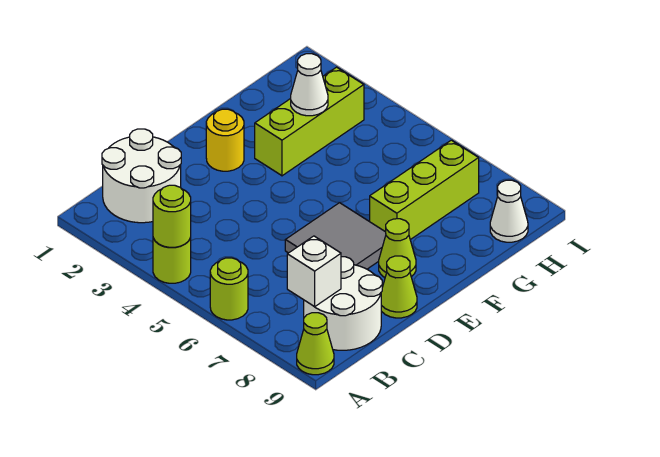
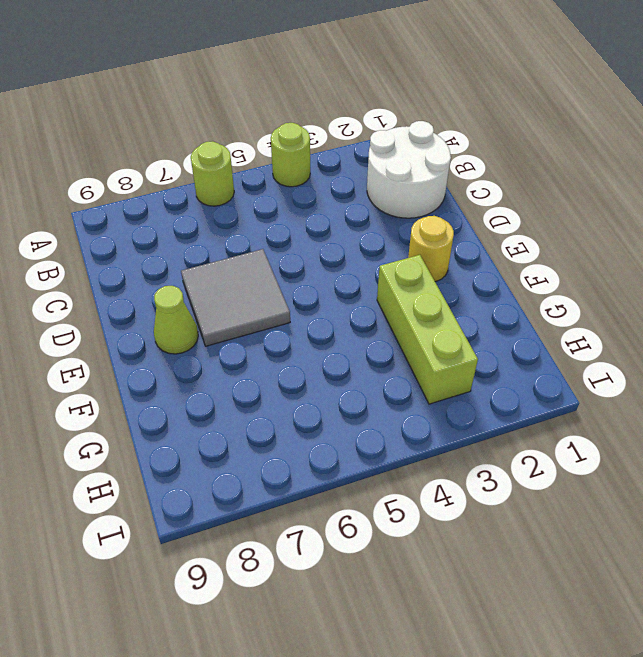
none -> lime 1x1 cone [297,313,334,375]
none -> white 2x2 round brick [304,257,382,350]
none -> lime 1x1 cone [381,256,417,318]

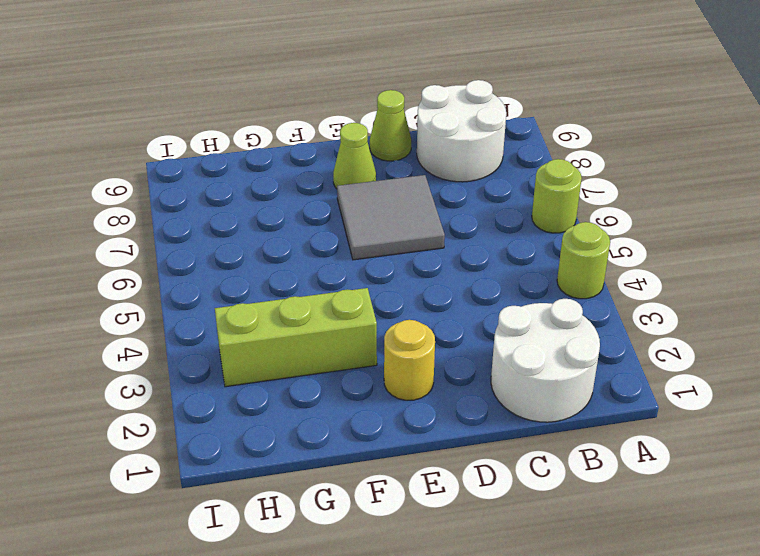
none -> lime 1x1 cone [297,313,334,375]
none -> lime 1x3 brick [370,140,479,240]
none -> white 1x1 cone [490,180,528,242]

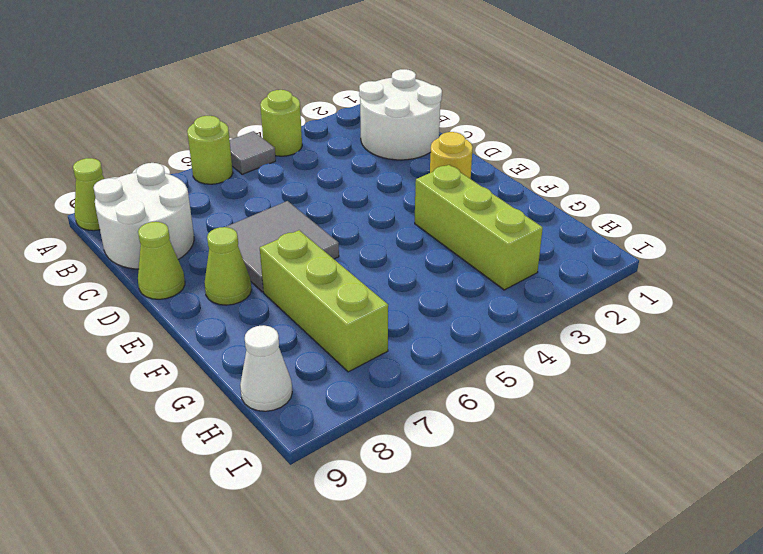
grey 1x1 tile [230,131,276,174] -> none
none -> lime 1x1 round brick [153,185,191,247]
none -> white 1x1 brick [287,236,341,307]
none -> white 1x1 cone [291,54,328,116]

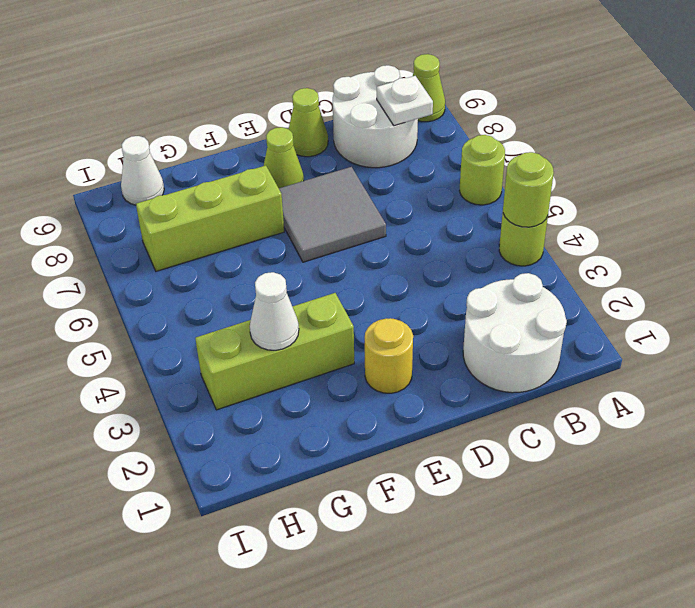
white 1x1 plate [377,76,433,126] -> white 1x1 brick [287,236,341,307]

